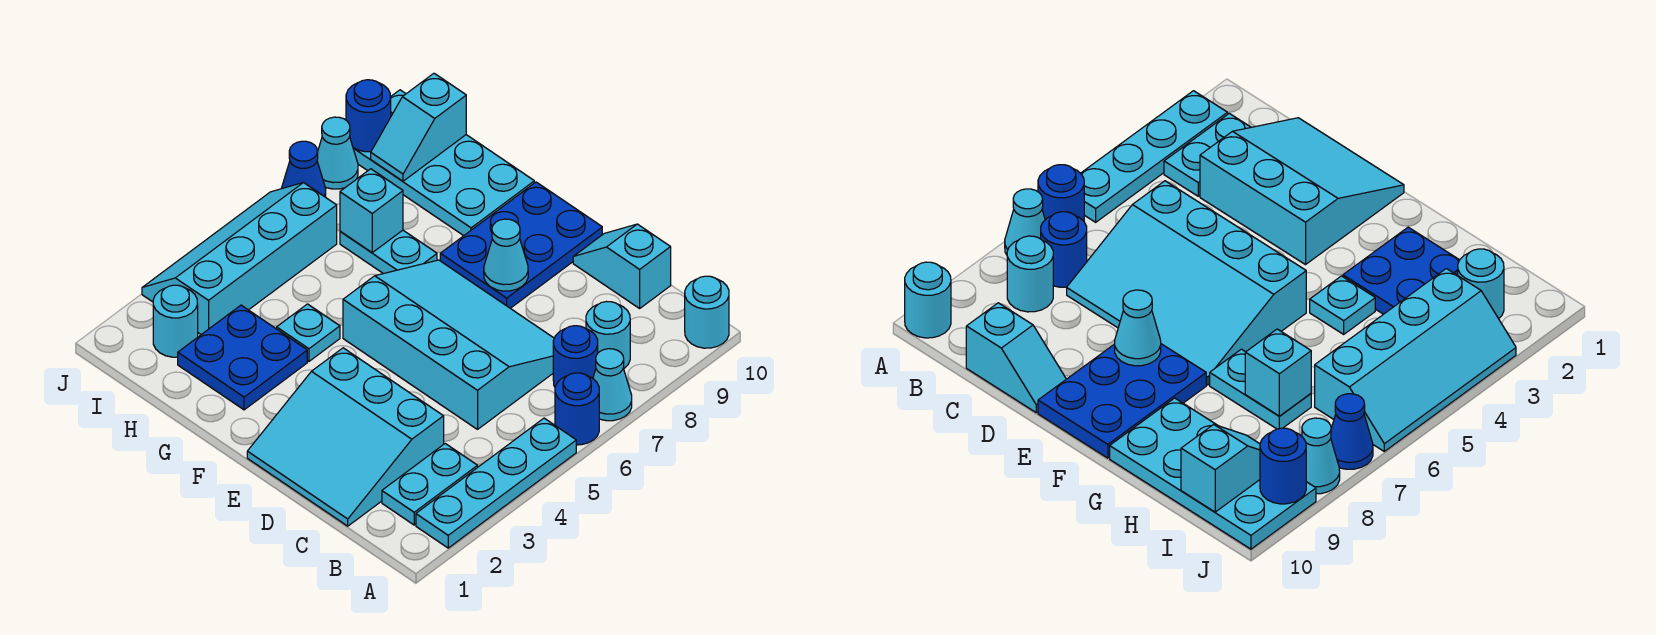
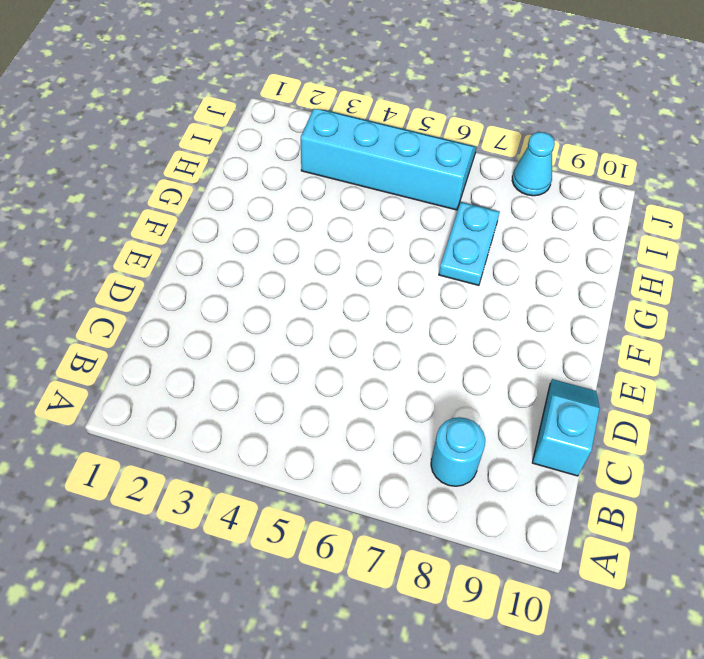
none -> cyan 1x4 plate [416,418,576,548]
none -> blue 1x1 round brick [555,373,599,445]
none -> cyan 1x1 cone [593,349,632,421]

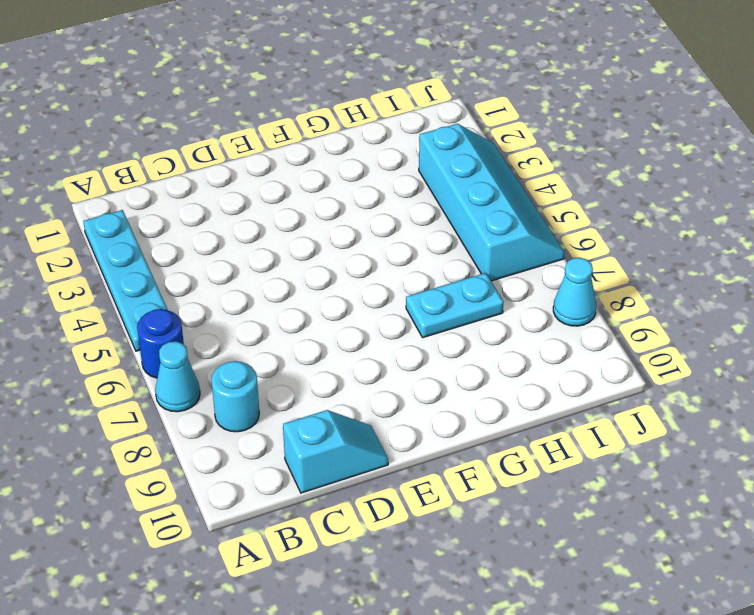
none -> cyan 1x1 round brick [685,276,729,348]
none -> cyan 1x2 plate [382,444,478,525]
none -> blue 1x1 round brick [553,326,598,387]

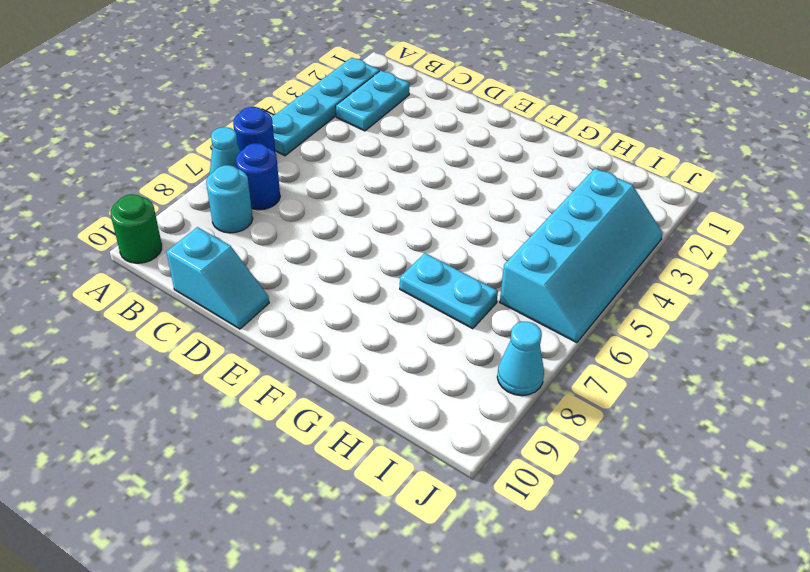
green 1x1 round brick [111,194,162,263] -> cyan 1x1 round brick [685,276,729,348]
none -> cyan 3x3 slope [247,348,444,526]
none -> cyan 3x4 slope [343,260,554,429]
none -> blue 2x3 plate [440,182,602,308]

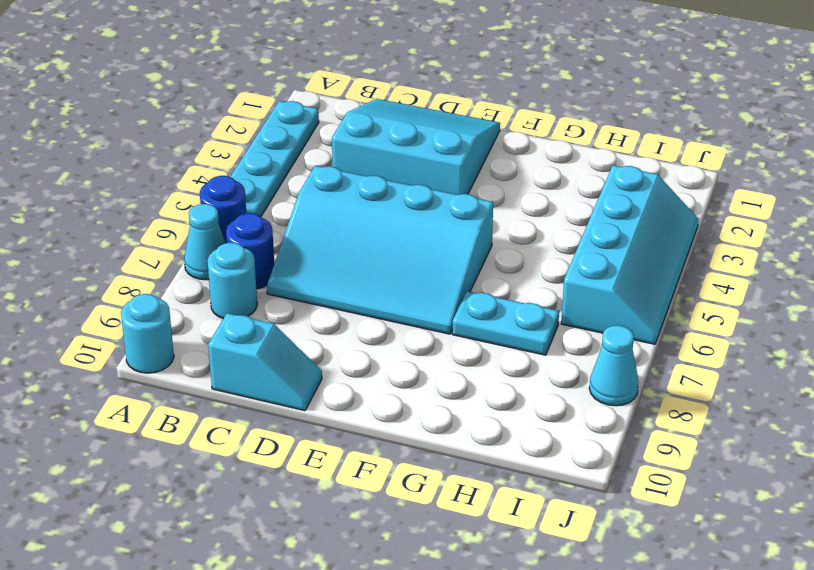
none -> cyan 1x2 plate [382,444,478,525]
none -> blue 2x3 plate [440,182,602,308]
none -> blue 2x2 plate [178,305,307,410]

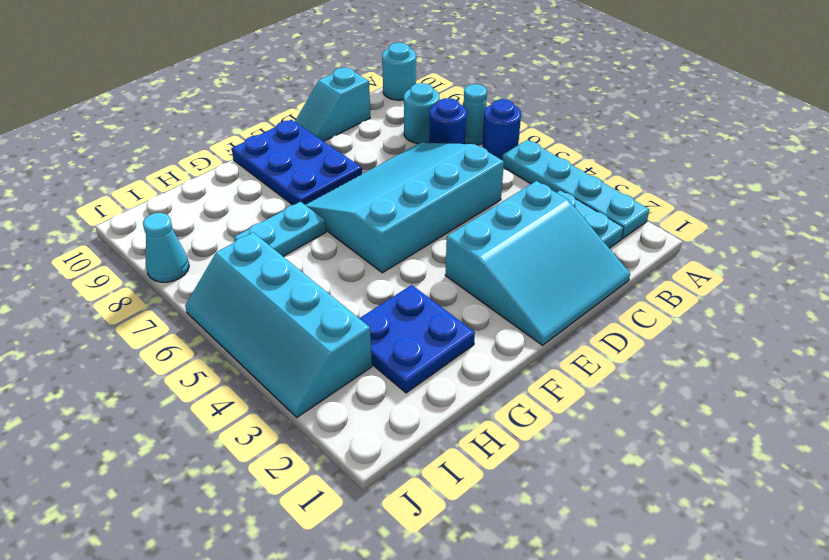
none -> cyan 1x1 plate [277,304,340,361]
none -> cyan 2x4 plate [353,90,534,236]
none -> cyan 1x1 round brick [153,285,198,357]

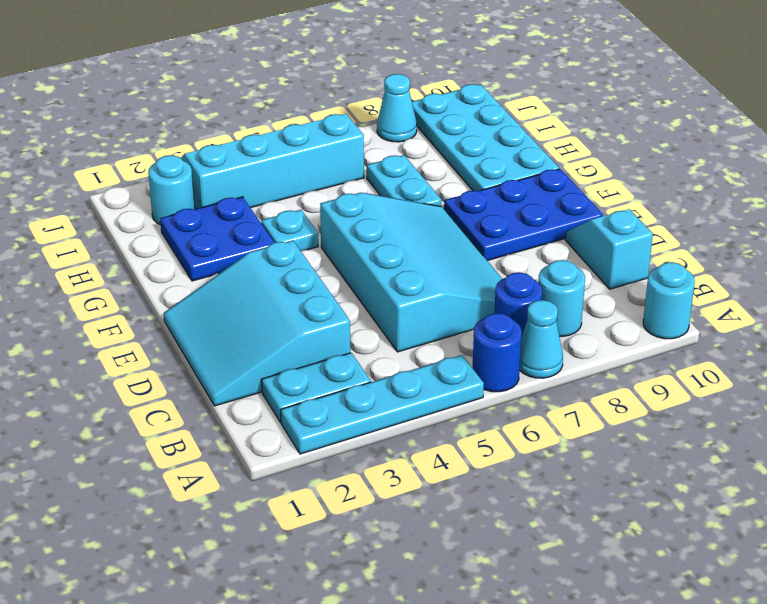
none -> blue 1x1 cone [281,141,326,197]
none -> cyan 1x1 cone [484,219,528,291]
none -> cyan 1x1 brick [340,169,403,252]

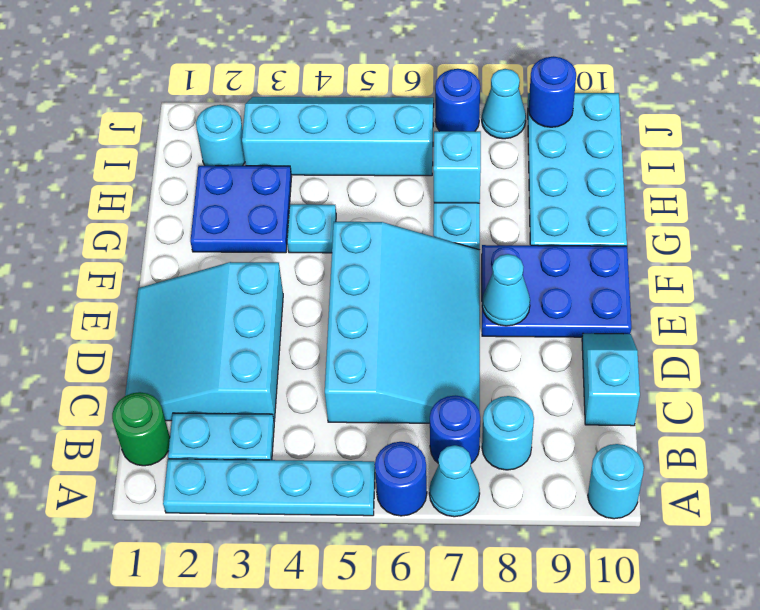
green 1x1 round brick [112,392,170,466] -> none
blue 1x1 round brick [435,69,480,131] -> blue 1x1 cone [281,141,326,197]
none -> cyan 1x2 slope [371,73,466,181]

